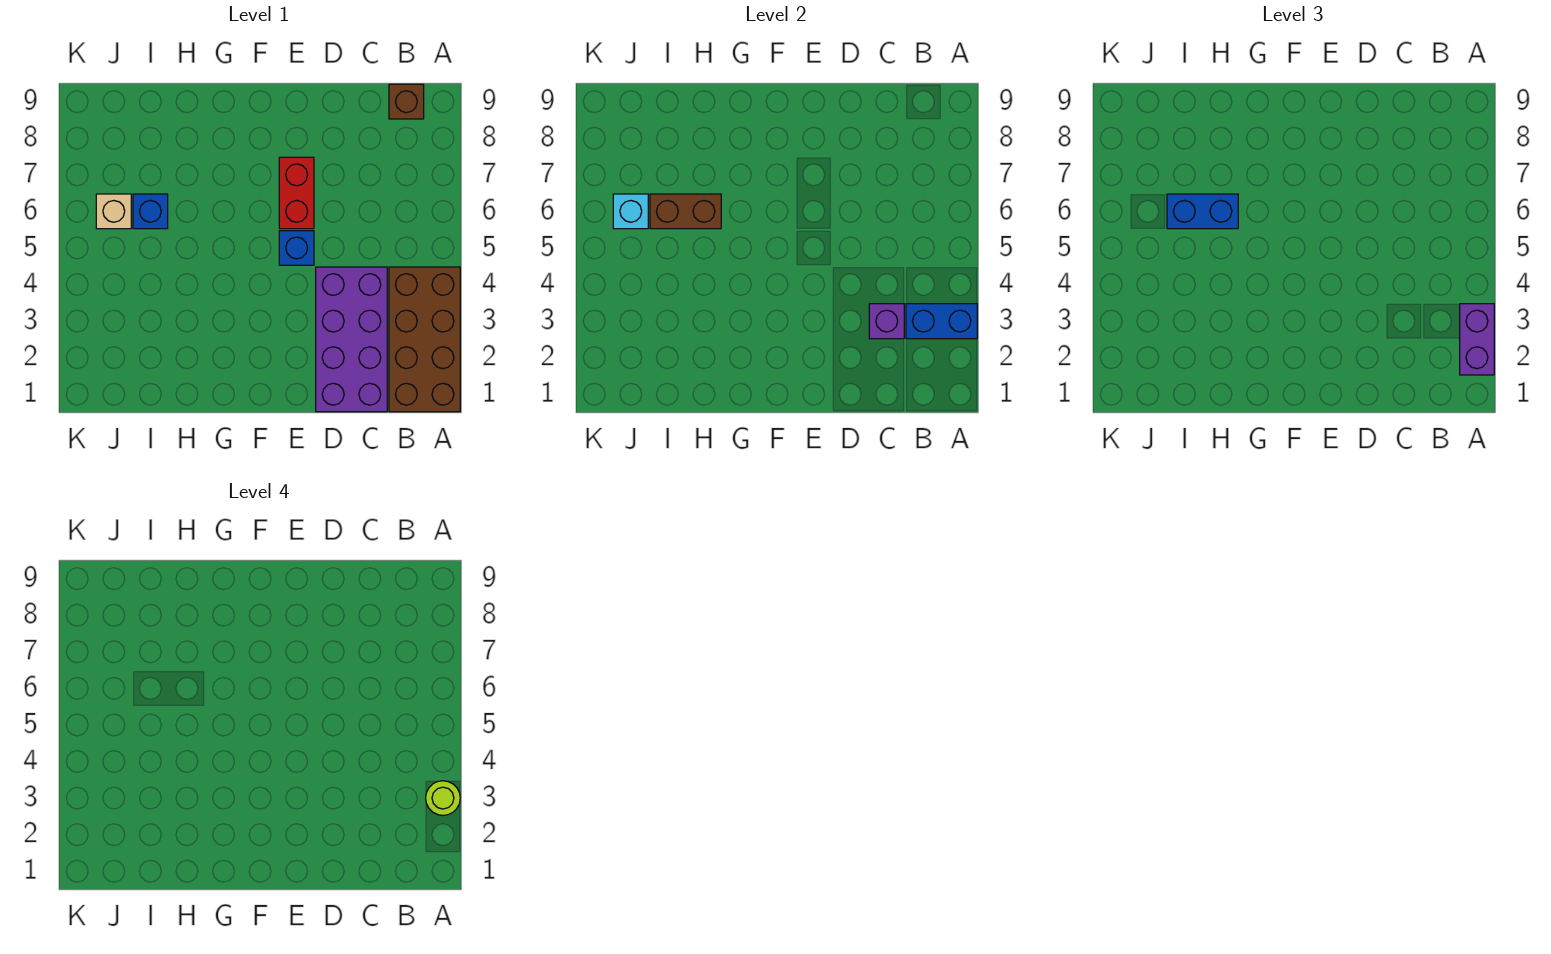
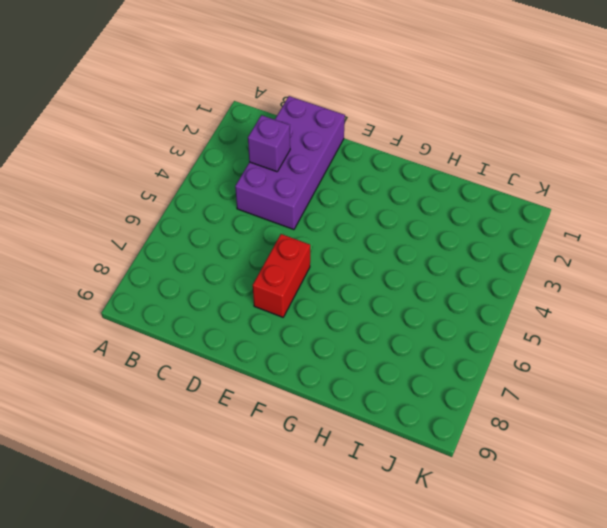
none -> brown 2x4 brick [389,267,460,412]
none -> brown 1x1 brick [389,84,424,119]
none -> blue 1x1 brick [279,231,314,265]

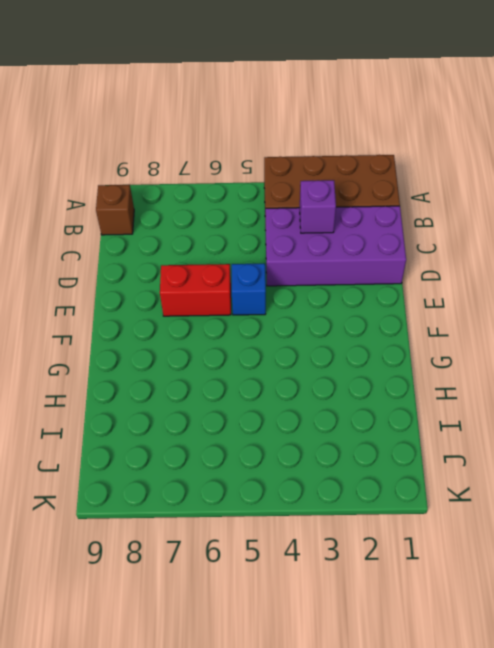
none -> blue 1x1 brick [133,194,168,229]
none -> tan 1x1 brick [96,194,131,229]
none -> blue 1x2 brick [906,304,977,339]

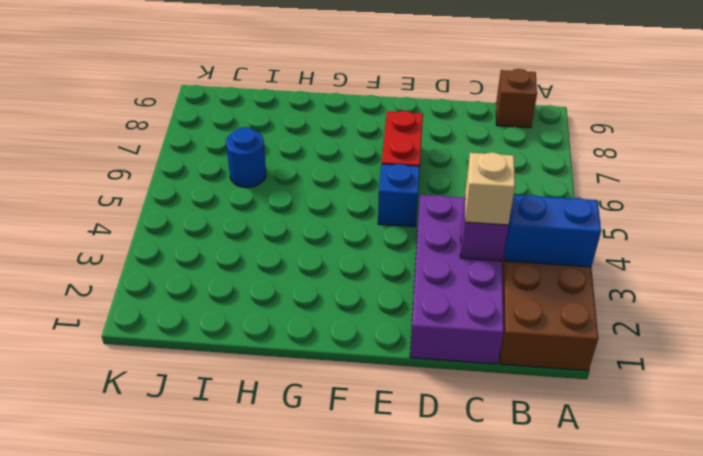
tan 1x1 brick [465,152,515,225] -> tan 1x1 brick moved to [96,194,131,229]
blue 1x1 round brick [226,127,266,187] -> blue 1x1 brick [133,194,168,229]
none -> brown 1x2 brick [650,194,721,229]
none -> cyan 1x1 brick [613,194,648,229]
none -> purple 1x2 brick [1460,304,1494,375]

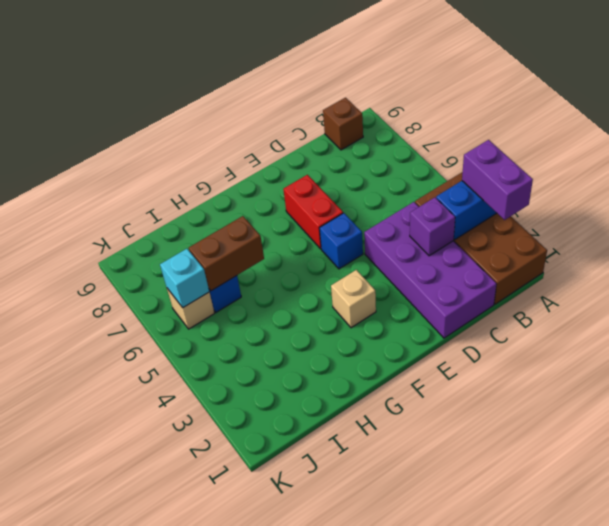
tan 1x1 brick [331,270,376,328] -> none
none -> blue 1x2 brick [1167,194,1238,229]
none -> lime 1x1 round brick [426,781,460,815]

